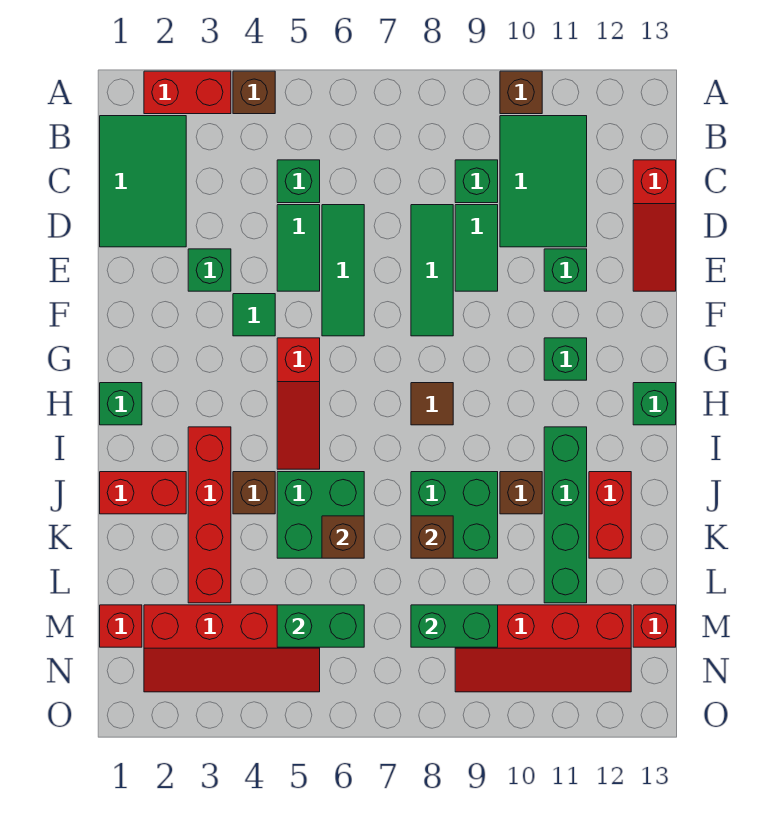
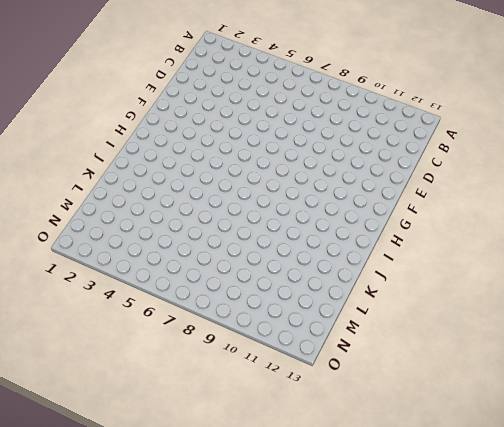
none -> red 1x2 brick [144,71,231,114]
none -> brown 1x1 brick [233,71,275,114]
none -> brown 1x1 brick [500,71,542,114]
none -> green 2x3 tile [100,116,186,247]

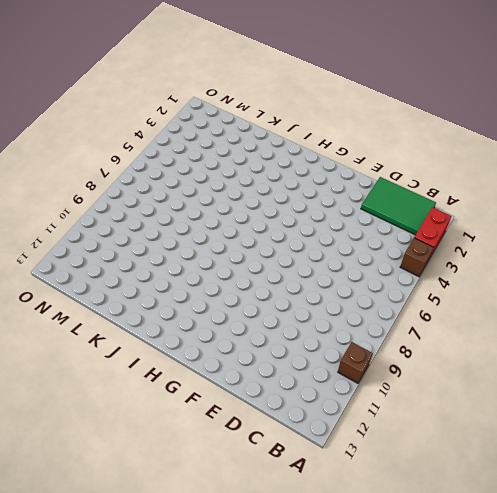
none -> green 2x3 tile [500,116,587,247]
none -> green 1x1 brick [277,160,320,203]
none -> green 1x1 brick [455,160,498,203]
none -> red 1x3 slope [633,160,676,291]

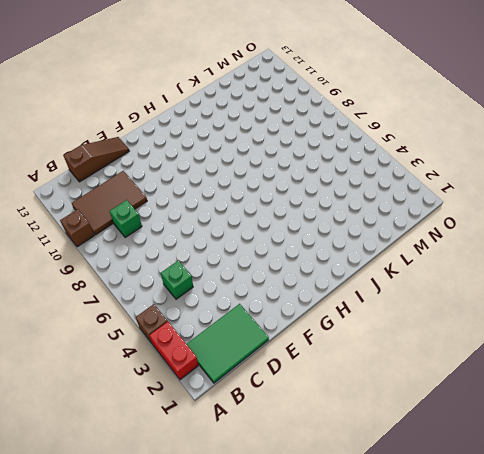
brown 2x3 tile [72,171,147,235] -> green 2x3 tile [500,116,587,247]
brown 1x3 slope [64,137,129,182] -> red 1x3 slope [633,160,676,291]
none -> green 1x2 tile [277,205,320,291]
none -> green 1x3 tile [322,205,364,336]
none -> green 1x3 tile [411,205,453,336]
none -> green 1x2 tile [455,205,498,291]

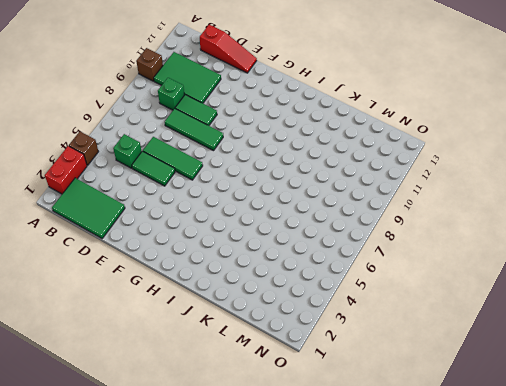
none -> green 1x1 brick [188,249,231,291]
none -> green 1x1 brick [544,249,587,291]
none -> green 1x1 tile [233,294,275,336]
none -> red 1x3 slope [277,338,320,469]

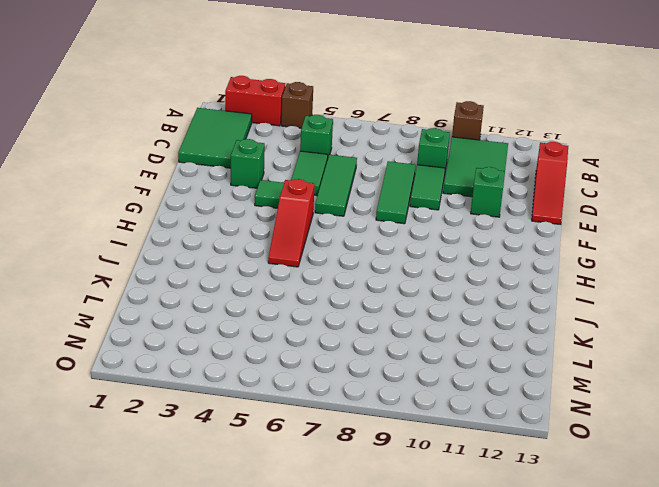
none -> green 1x1 brick [544,338,587,380]
none -> green 1x1 brick [100,383,142,425]
none -> brown 1x1 tile [411,383,453,425]
none -> green 1x1 brick [633,383,676,425]

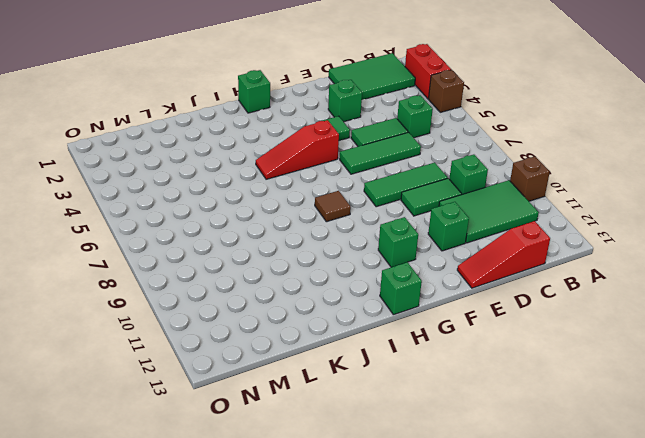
none -> red 1x4 brick [188,427,231,603]
none -> green 1x4 brick [544,427,587,603]
none -> red 1x2 brick [100,472,186,514]
none -> brown 1x1 brick [233,472,275,514]

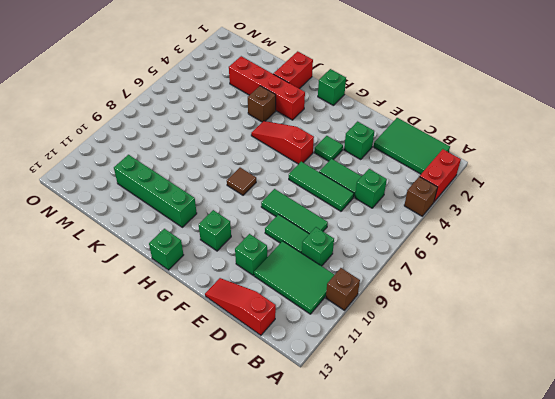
none -> green 2x2 brick [277,472,364,558]
none -> green 2x2 brick [411,472,498,558]
none -> brown 1x1 brick [500,472,542,514]
none -> red 1x2 brick [589,472,631,558]

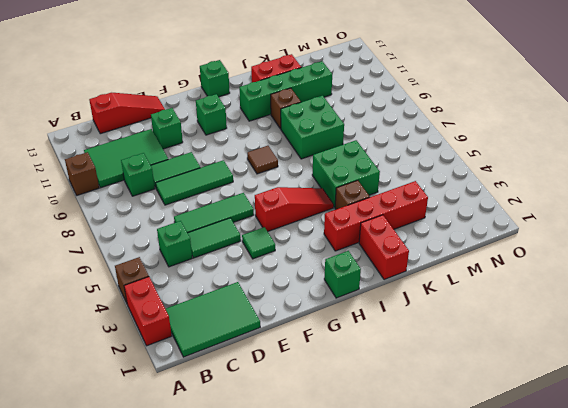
none -> green 1x1 brick [188,249,231,291]
none -> red 1x1 brick [100,605,142,647]
none -> red 2x4 slope [144,605,320,692]
none -> red 2x4 slope [455,605,631,692]

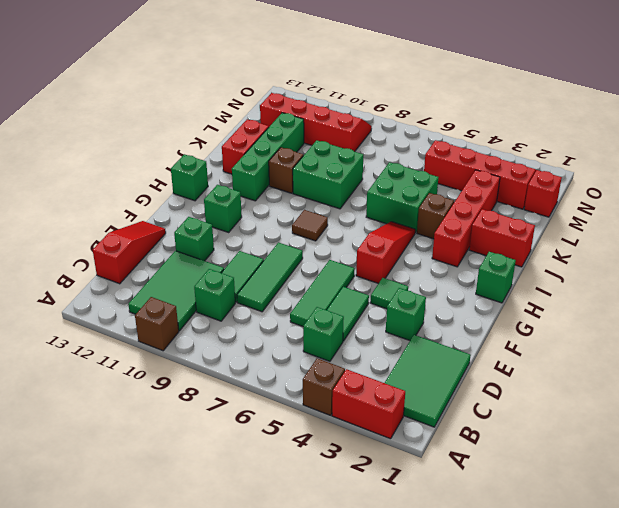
none -> red 1x1 brick [633,605,676,647]
none -> brown 1x1 brick [322,516,364,558]
none -> brown 1x1 brick [411,516,453,558]
none -> green 1x2 brick [277,605,364,647]

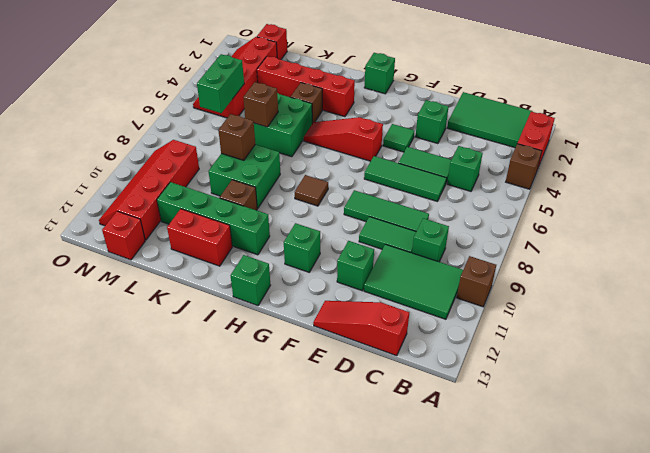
none -> red 1x2 brick [100,472,186,514]
none -> green 1x2 brick [411,605,498,647]

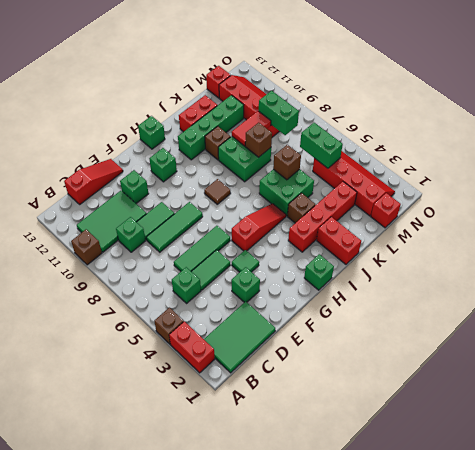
red 1x2 tile [232,111,271,146] -> none

